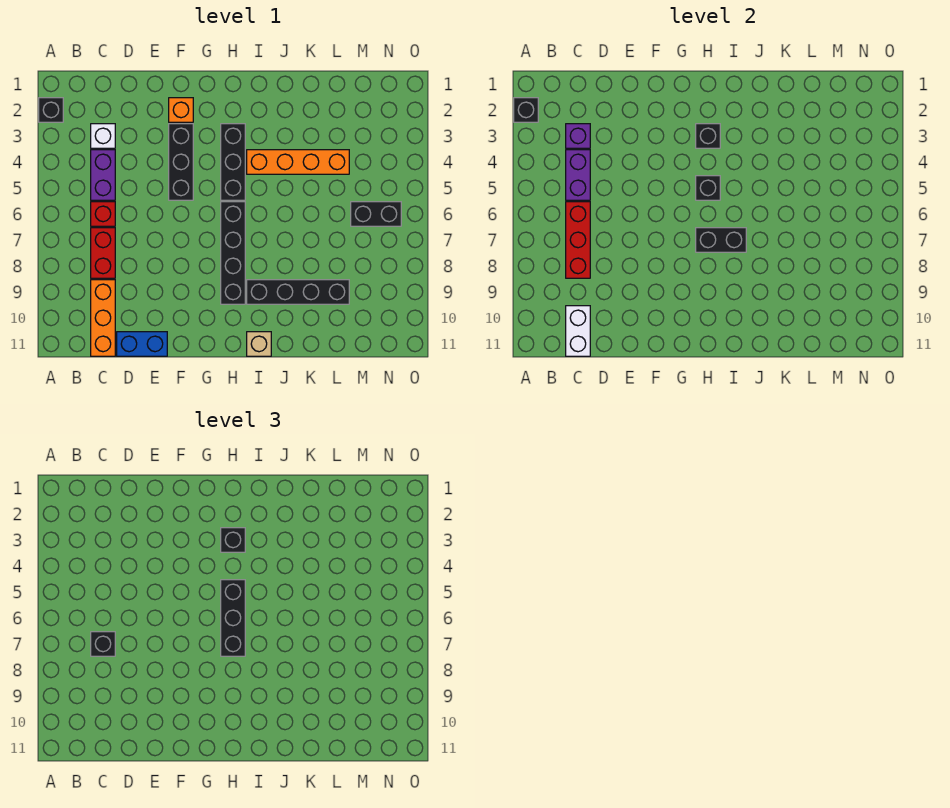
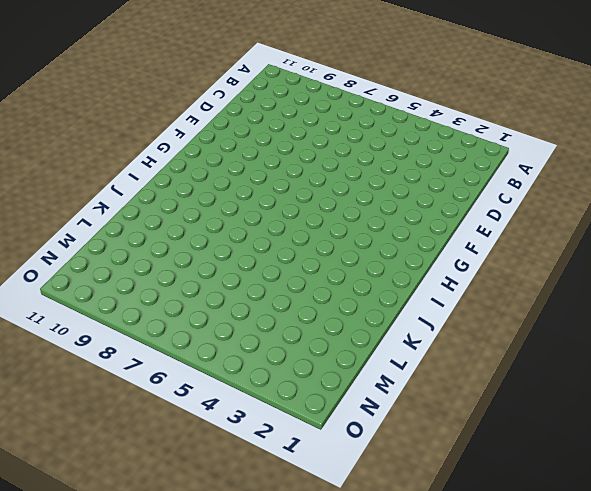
none -> black 1x1 brick [39,98,63,122]
none -> white 1x1 brick [91,124,115,148]
none -> purple 1x2 brick [91,150,115,200]

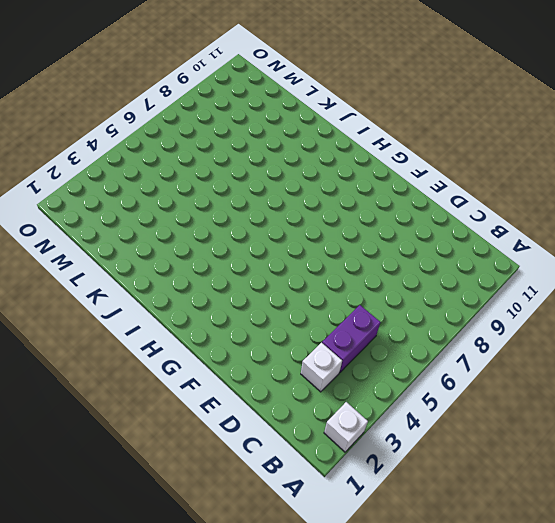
white 1x1 brick [324,402,368,452] -> black 1x1 brick [39,98,63,122]
none -> red 1x1 brick [91,202,115,226]
none -> red 1x2 brick [91,228,115,278]
none -> orange 1x3 brick [91,280,115,356]

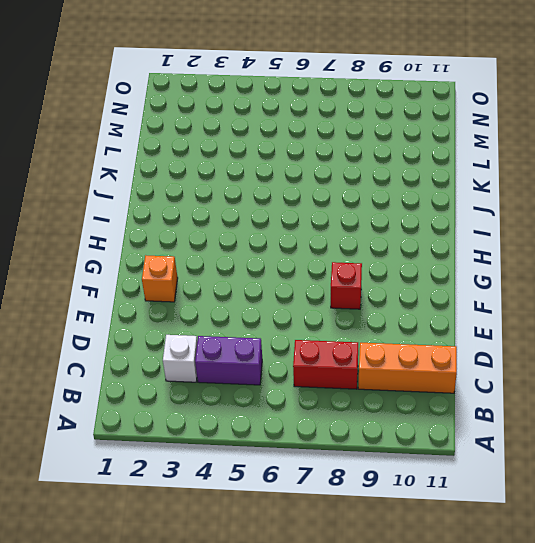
red 1x1 brick [331,262,362,309] -> red 1x1 brick moved to [91,202,115,226]
none -> black 1x1 brick [39,98,63,122]
none -> blue 1x2 brick [117,332,167,356]
none -> black 1x3 brick [169,124,193,200]

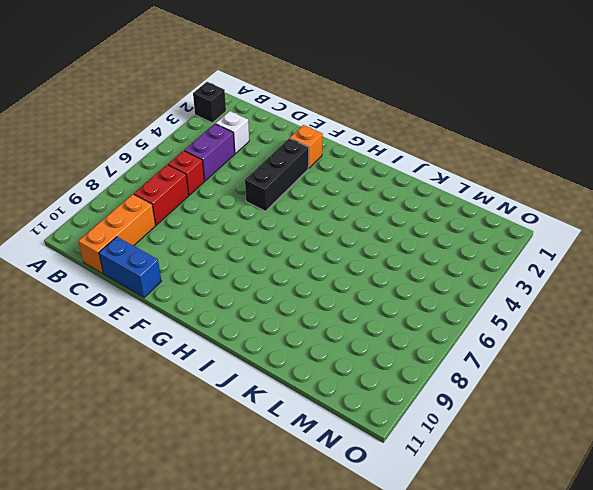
none -> black 1x3 brick [221,124,245,200]
none -> black 1x4 brick [221,202,245,304]
none -> orange 1x4 brick [247,150,349,174]

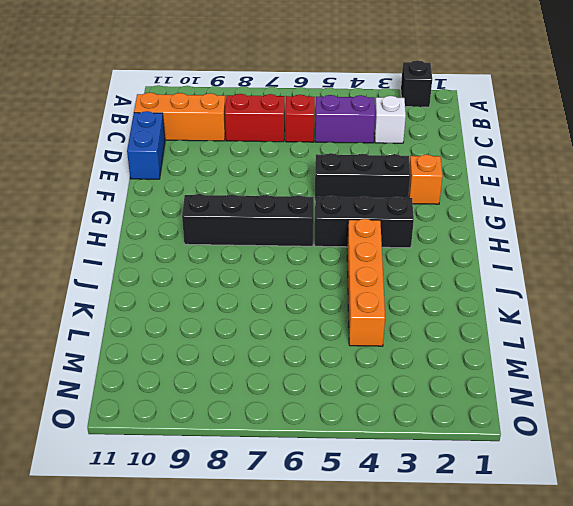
none -> black 1x4 brick [247,280,349,304]
none -> tan 1x1 brick [247,332,271,356]
none -> black 1x2 brick [351,202,401,226]

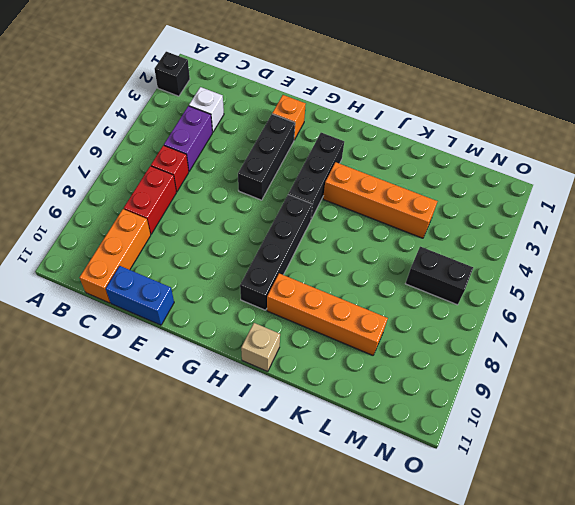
orange 1x4 brick [267,273,388,355] -> black 1x4 brick [247,280,349,304]
none -> black 1x1 brick [514,98,538,122]
none -> purple 1x1 brick [566,124,590,148]
none -> purple 1x2 brick [566,150,590,200]

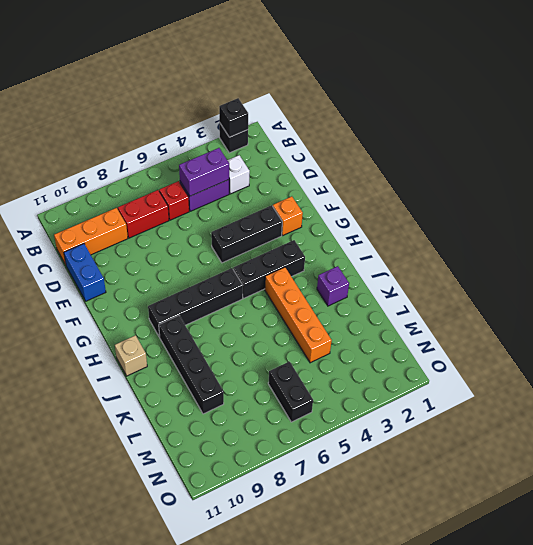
purple 1x1 brick [317,266,349,306] -> purple 1x1 brick moved to [566,124,590,148]
none -> red 1x3 brick [566,202,590,278]
none -> white 1x2 brick [566,306,590,356]
none -> black 1x1 brick [696,124,720,148]

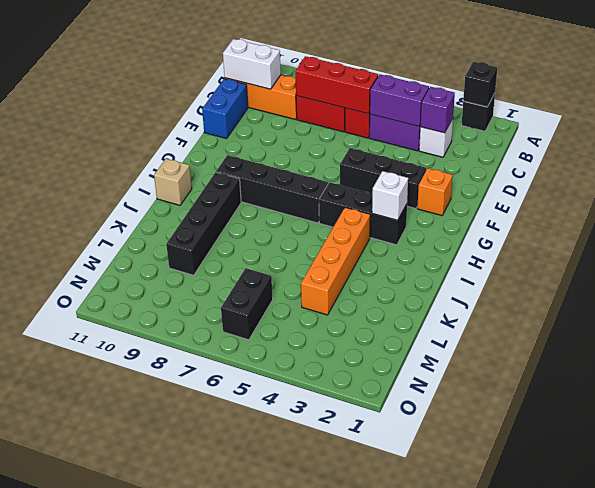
white 1x1 brick [372,171,408,220] -> black 1x1 brick [696,124,720,148]
none -> black 1x1 brick [696,176,720,200]
none -> black 1x2 brick [696,228,746,252]
none -> black 1x1 brick [91,632,115,656]

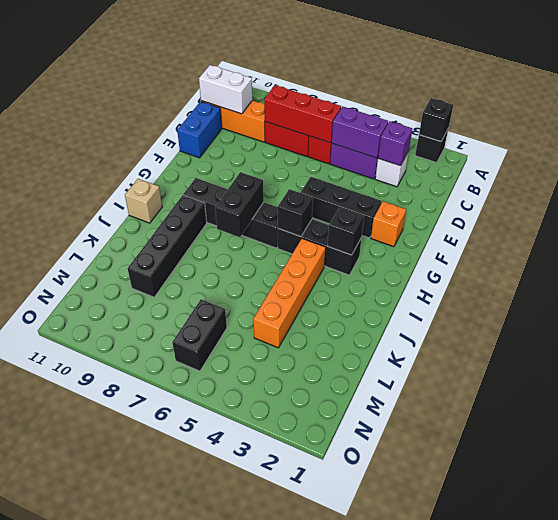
none -> black 1x1 brick [91,632,115,656]
none -> black 1x1 brick [221,528,245,552]
none -> black 1x3 brick [221,580,245,656]

